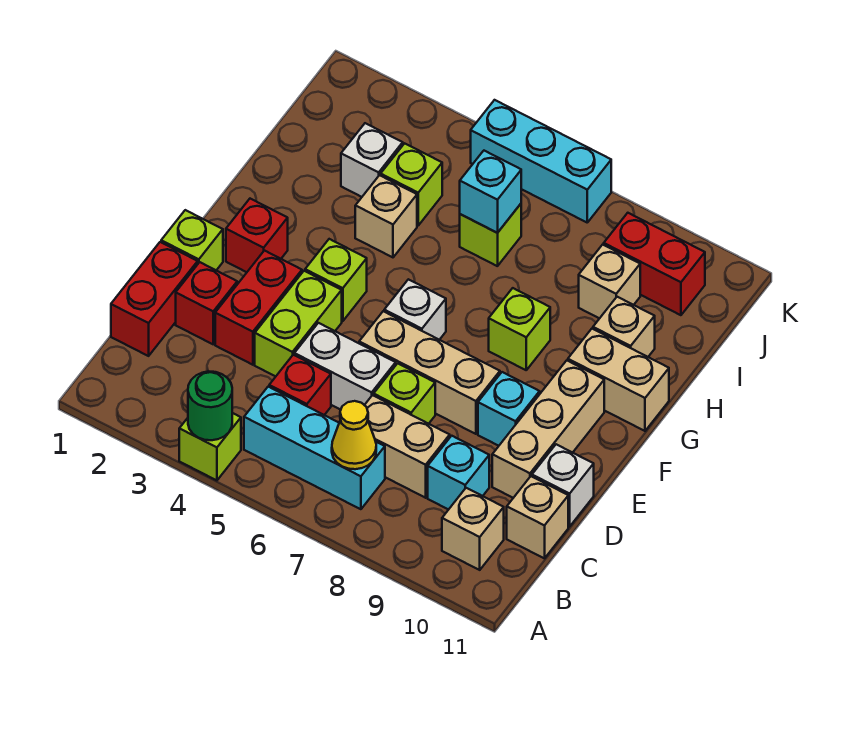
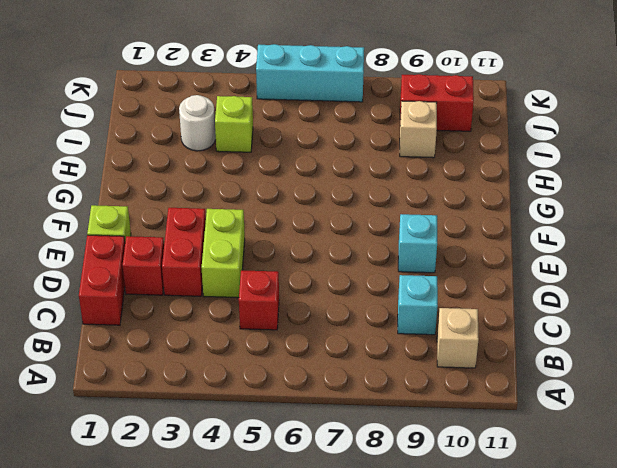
white 1x1 round brick [179,95,216,151] -> white 1x1 brick [341,123,403,197]
none -> lime 1x1 brick [179,413,241,480]
none -> cyan 1x3 brick [244,387,385,509]
none -> tan 1x2 brick [365,395,450,498]
none -> tan 1x1 brick [507,476,568,558]

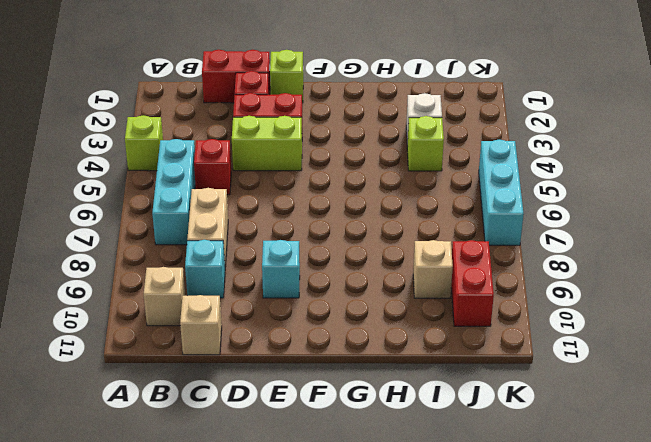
none -> white 1x2 brick [294,323,396,410]
none -> lime 1x1 brick [374,363,435,424]
none -> tan 1x3 brick [492,360,604,498]
none -> white 1x1 brick [532,444,594,527]

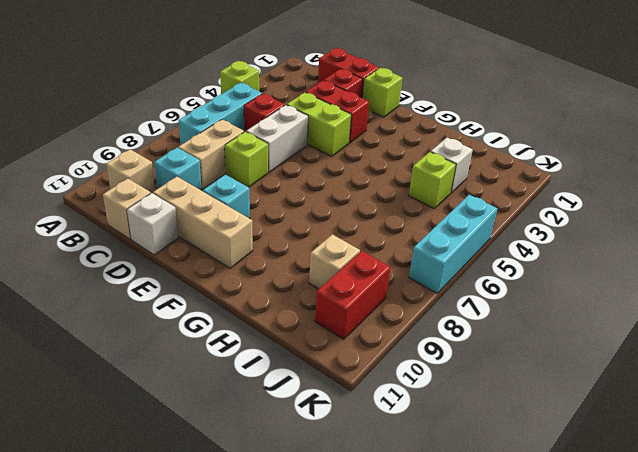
none -> tan 1x3 brick [359,311,500,434]
none -> red 1x1 brick [226,199,288,272]
none -> lime 1x1 brick [305,239,367,321]
none -> white 1x1 brick [384,279,446,340]

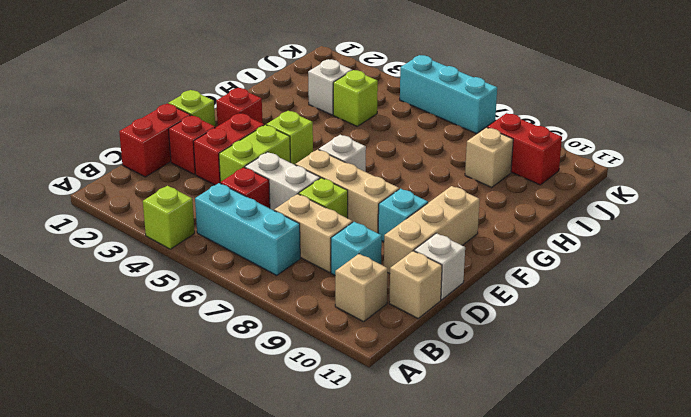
none -> lime 1x1 brick [489,288,550,370]
none -> tan 1x2 brick [568,329,669,431]
none -> tan 1x1 brick [355,175,417,257]
none -> tan 1x1 brick [593,297,655,357]

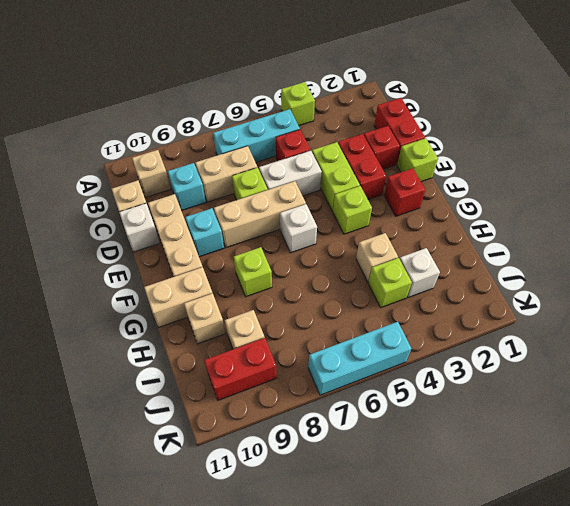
none -> lime 1x1 brick [460,204,521,266]
none -> green 1x1 round brick [188,371,232,440]
none -> yellow 1x1 cone [332,401,376,469]
none -> cyan 1x1 brick [460,151,521,233]

